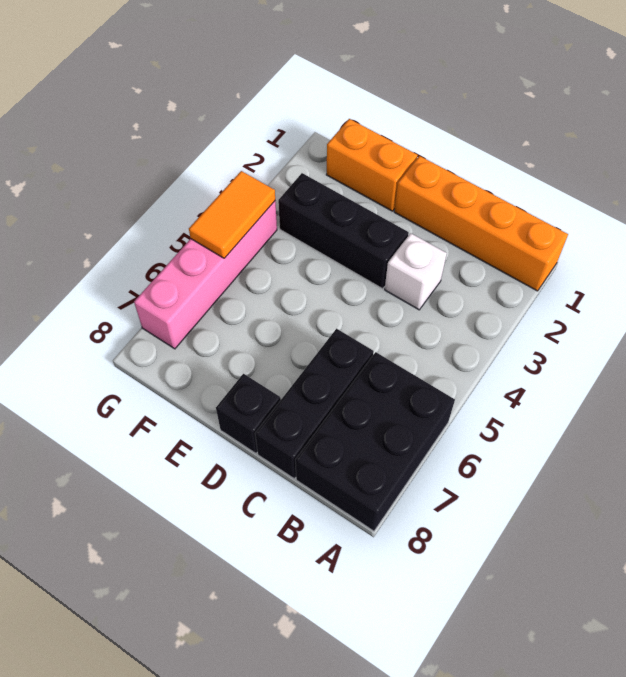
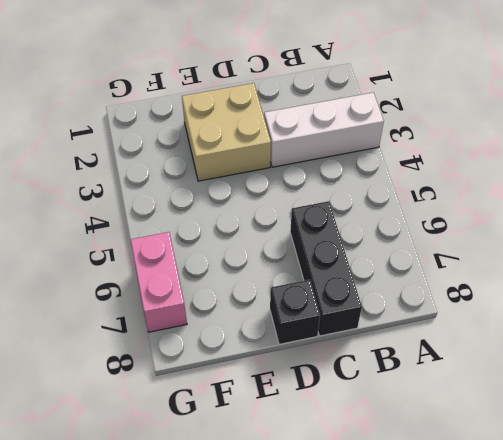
white 1x3 brick [264,93,384,167] -> white 1x1 brick [385,233,447,310]
tan 2x2 brick [182,83,271,181] -> black 1x3 brick [278,173,409,289]
pink 1x2 brick [130,232,187,332] -> pink 1x4 brick [134,201,277,349]
none -> orange 1x4 brick [394,156,568,291]
none -> black 2x3 brick [295,352,455,531]

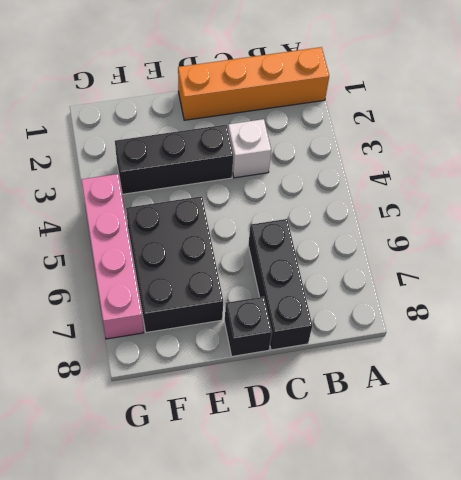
black 2x3 brick [126,196,223,333] -> black 2x3 brick moved to [295,352,455,531]
none -> orange 1x2 brick [326,119,418,211]
none -> orange 1x2 tile [189,171,275,258]

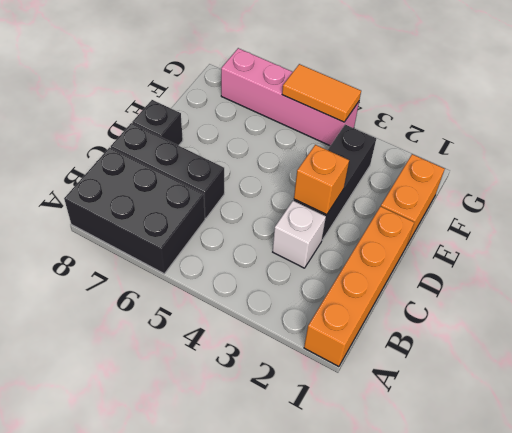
orange 1x1 brick [294,145,349,215] -> none

